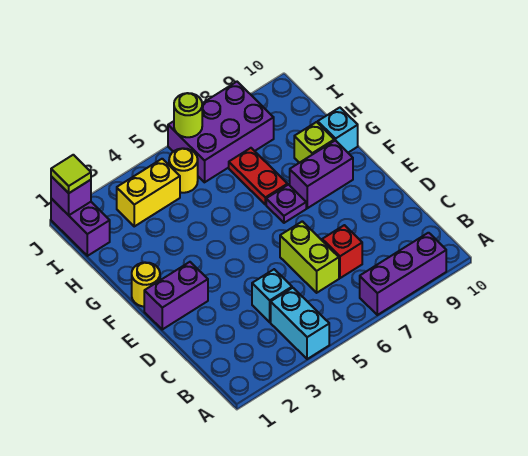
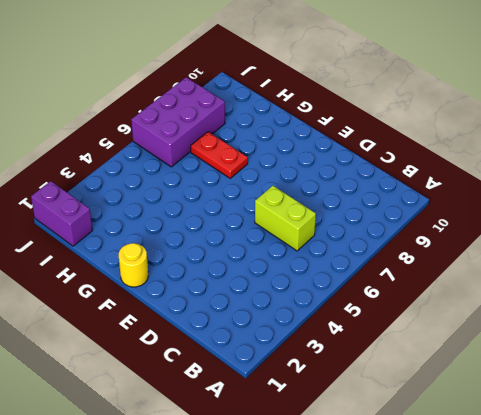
none -> cyan 1x2 brick [271,288,329,359]
none -> purple 1x3 brick [360,233,446,315]
none -> cyan 1x1 brick [252,269,292,322]

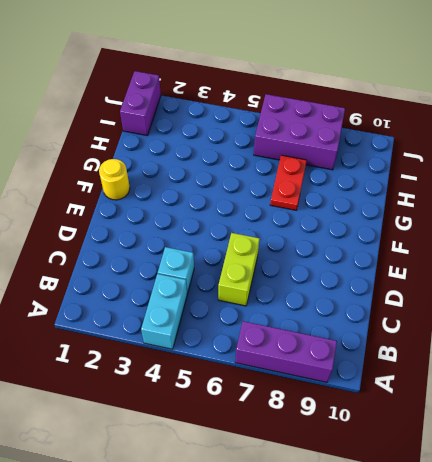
none -> red 1x1 brick [322,225,362,278]
none -> purple 1x2 brick [144,262,208,329]
none -> purple 1x1 plate [266,185,306,223]

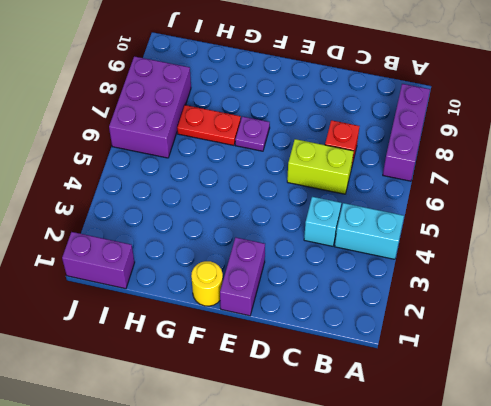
none -> purple 1x2 brick [290,141,353,208]
none -> lime 1x1 brick [294,122,334,163]
none -> cyan 1x1 brick [318,108,358,153]

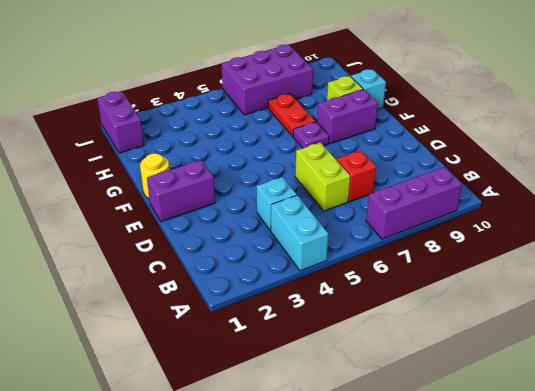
none -> yellow 1x2 brick [117,159,180,226]
none -> yellow 1x1 round brick [169,148,198,193]
none -> purple 1x1 brick [51,176,91,215]

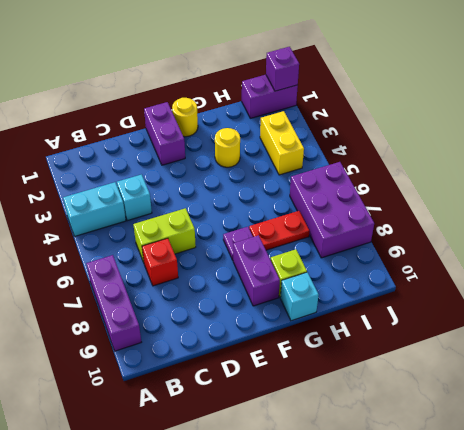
yellow 1x1 round brick [215,128,240,167] -> yellow 1x1 round brick moved to [169,148,198,193]
none -> lime 1x1 round brick [174,93,202,137]
none -> lime 1x1 tile [51,155,91,193]

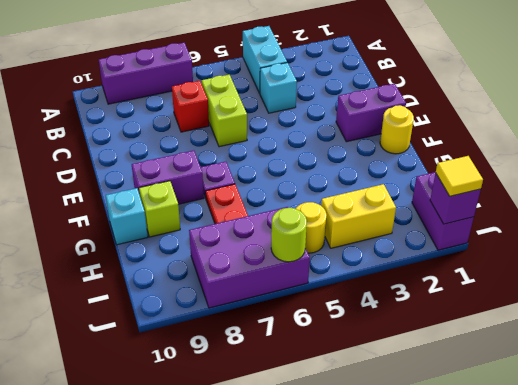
yellow 1x1 tile [436,156,483,196] -> lime 1x1 tile [51,155,91,193]

